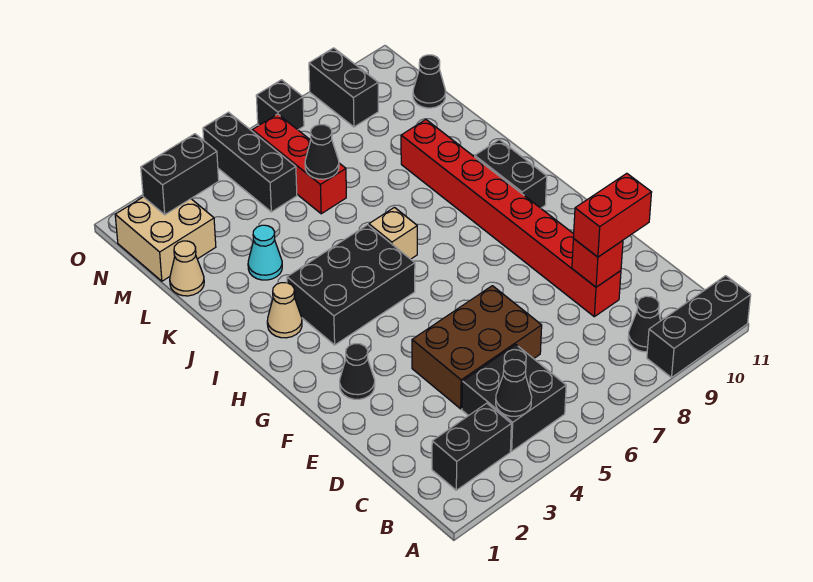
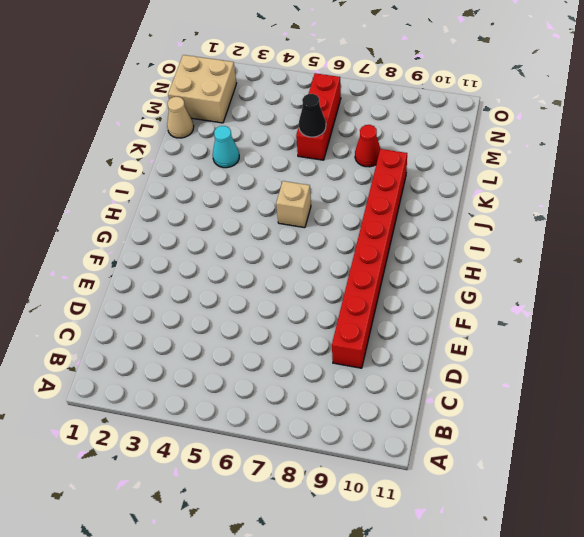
red 1x1 cone [355,125,381,167] -> none
none -> black 1x3 brick [647,276,751,378]
none -> black 1x2 brick [432,403,511,490]
none -> black 2x2 brick [462,345,566,451]

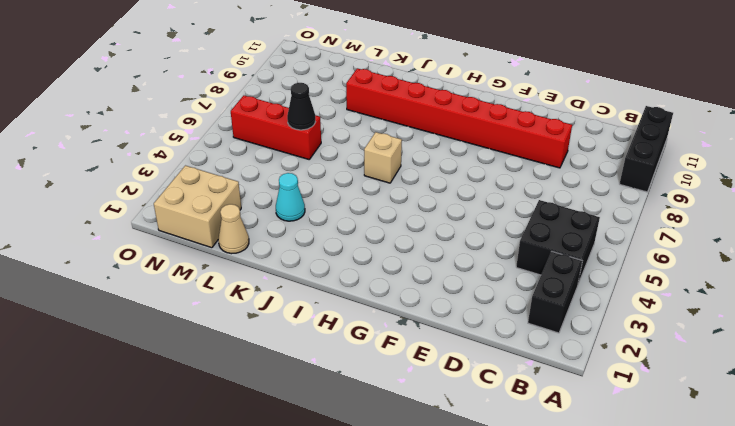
none -> black 1x1 cone [628,296,660,352]
none -> brown 2x3 brick [412,286,542,409]
none -> black 1x1 cone [340,344,375,399]

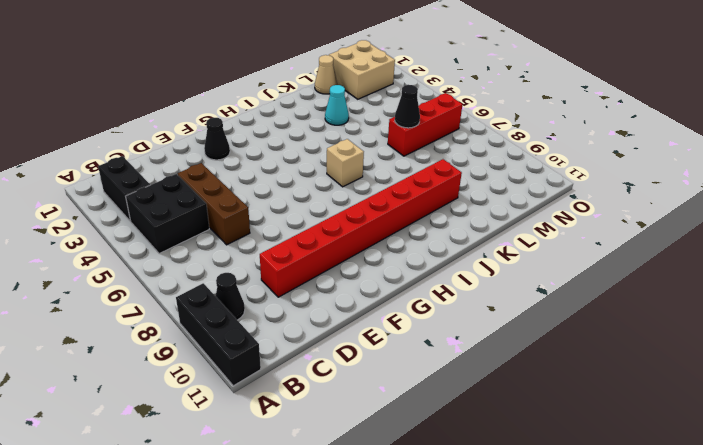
brown 1x3 brick [178,163,250,245] -> brown 2x3 brick [412,286,542,409]
none -> black 2x3 brick [287,225,415,345]
none -> black 1x2 brick [475,140,547,208]
none -> tan 1x1 cone [267,283,302,338]

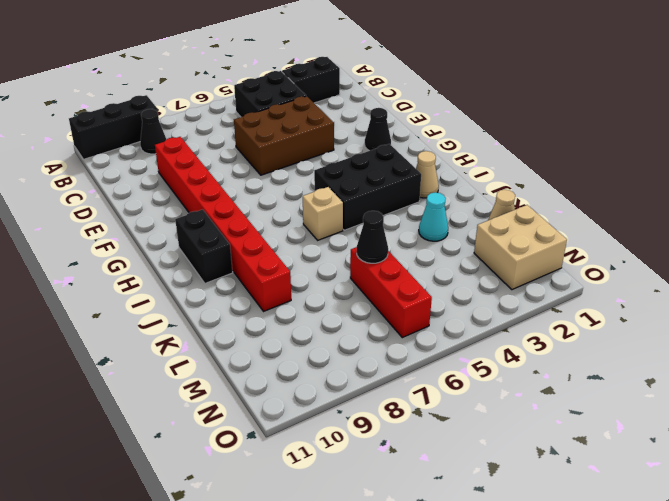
none -> black 1x3 brick [203,112,297,212]
none -> black 1x1 cone [413,55,446,108]
none -> black 1x2 brick [309,48,378,127]

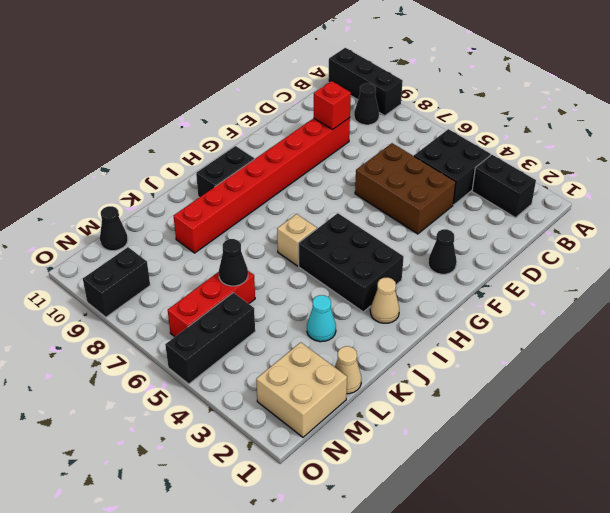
none -> black 1x1 brick [256,80,304,130]
none -> black 1x1 cone [496,359,532,416]
none -> black 1x2 brick [141,134,219,215]

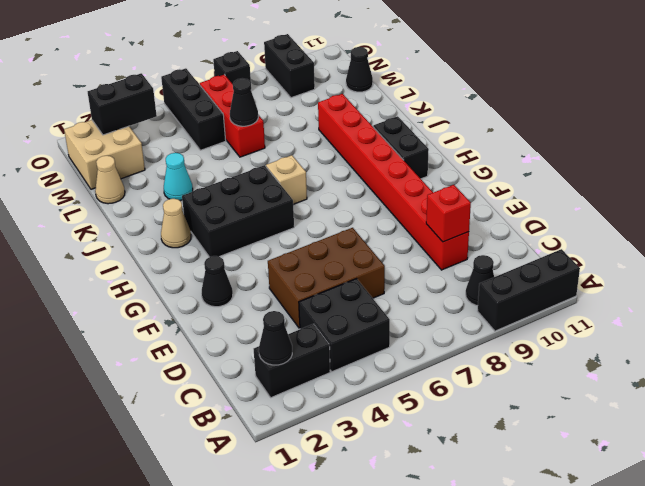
black 1x1 cone [259,311,292,365] -> black 1x1 cone moved to [496,359,532,416]
none -> red 1x2 brick [573,173,652,257]

